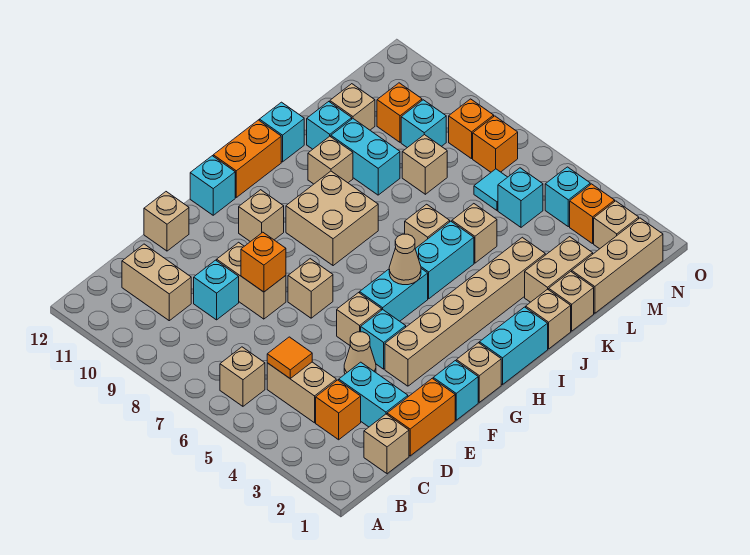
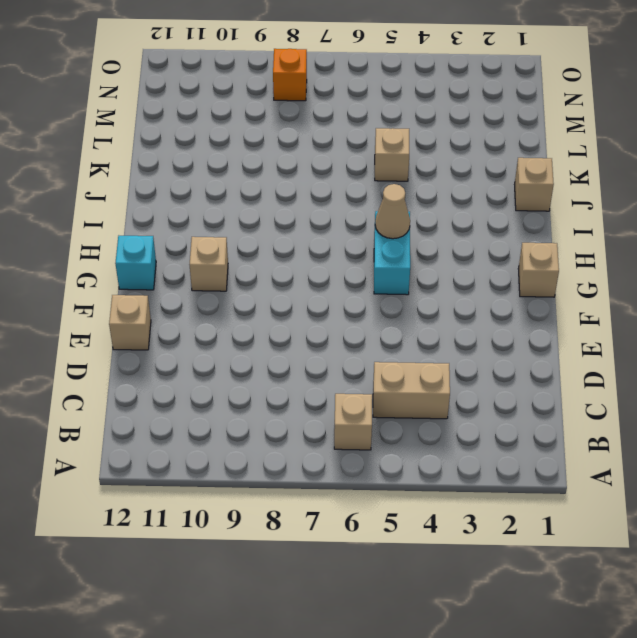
none -> tan 1x1 brick [364,414,409,474]
none -> orange 1x1 brick [316,380,361,440]
none -> tan 1x2 brick [122,244,191,321]
none -> orange 1x2 brick [387,378,455,456]

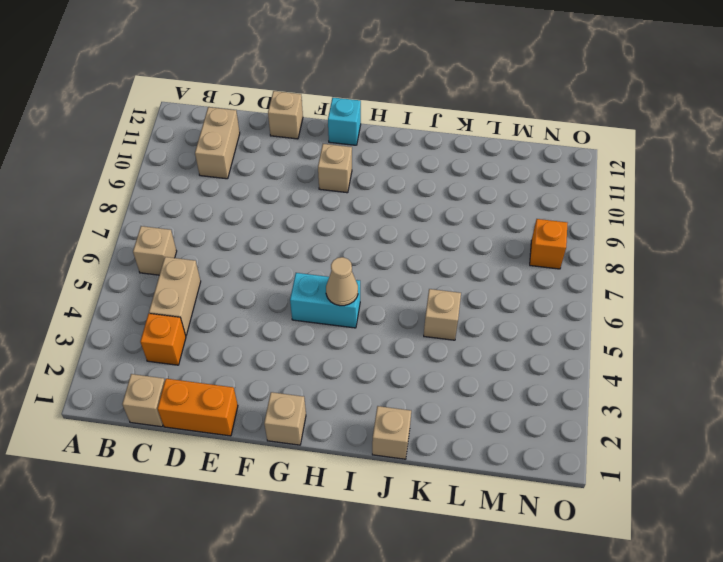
none -> cyan 1x2 brick [339,362,408,427]
none -> cyan 1x1 brick [194,260,239,320]
none -> tan 1x1 cone [344,332,376,374]
none -> tan 1x2 brick [217,242,286,319]

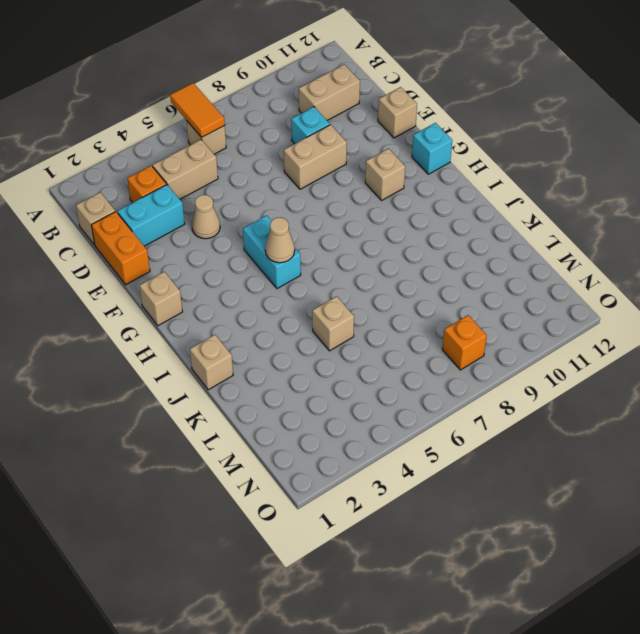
orange 1x2 tile [170,83,225,138] -> none
none -> cyan 1x1 brick [433,361,478,420]
none -> tan 1x6 brick [385,237,545,386]
none -> cyan 1x1 brick [361,310,406,369]
none -> tan 1x1 brick [337,293,382,345]

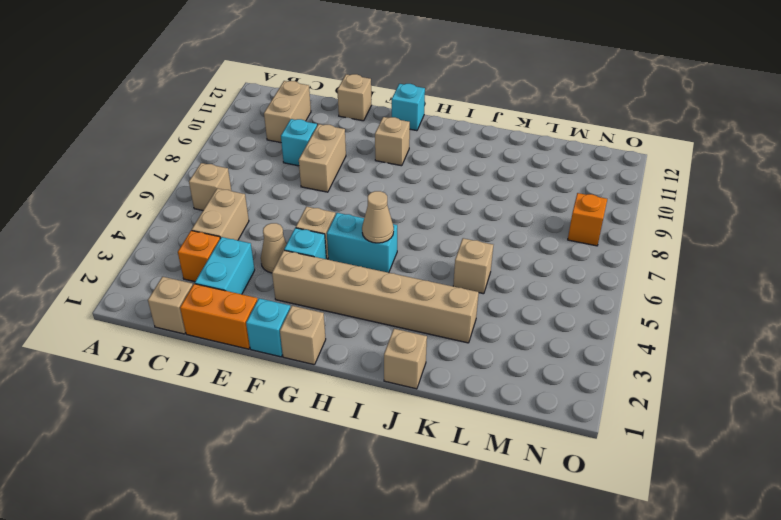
none -> tan 1x1 brick [288,259,333,318]
none -> cyan 1x2 brick [479,307,548,385]
none -> tan 2x2 brick [286,171,378,266]
none -> orange 1x2 brick [213,120,281,197]

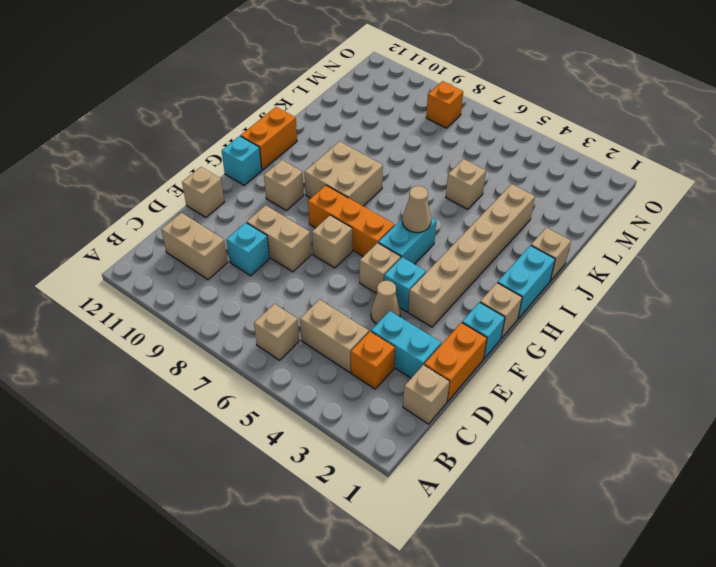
orange 1x3 brick [308,185,395,256] -> none
none -> cyan 1x2 brick [415,221,474,299]
none -> tan 1x1 brick [405,204,450,248]
none -> tan 1x1 brick [308,136,353,184]
none -> cyan 1x1 brick [259,102,304,162]

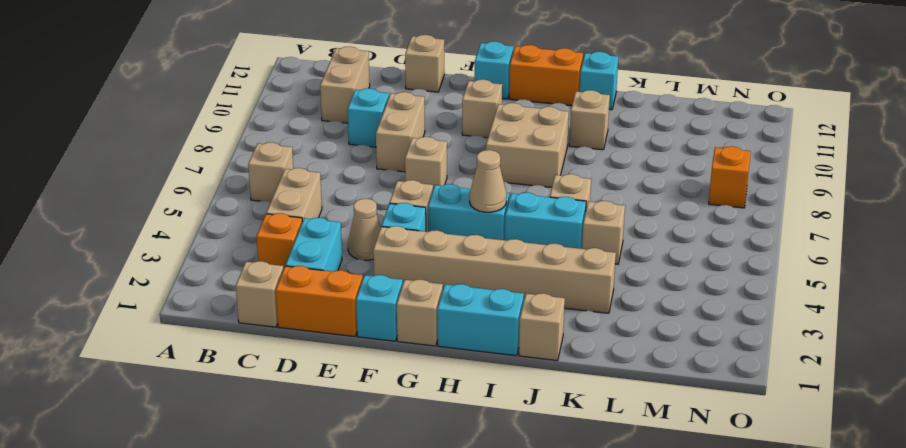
none -> tan 1x1 brick [549,271,594,331]
none -> tan 1x2 brick [525,237,593,302]
none -> cyan 1x2 brick [331,119,400,195]
none -> cyan 1x1 brick [307,102,352,149]

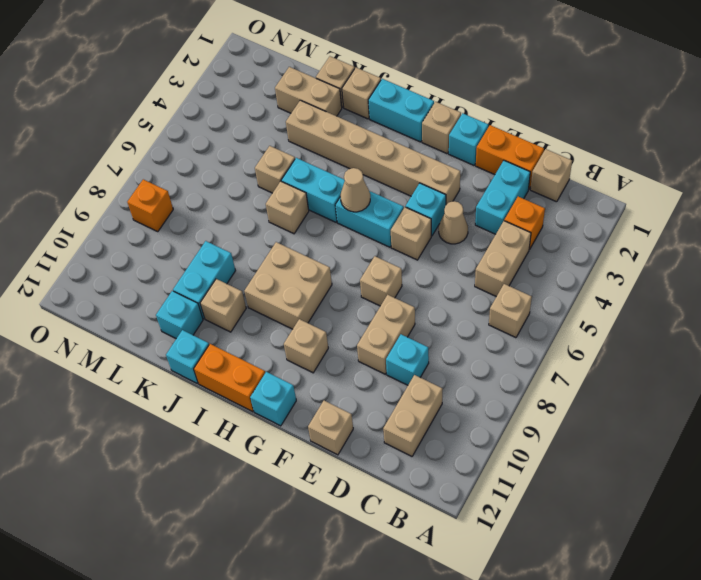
none -> tan 1x3 brick [572,218,663,313]
none -> tan 1x1 brick [402,135,447,194]
none -> tan 1x1 brick [330,84,375,130]
none -> cyan 1x1 brick [498,168,543,227]

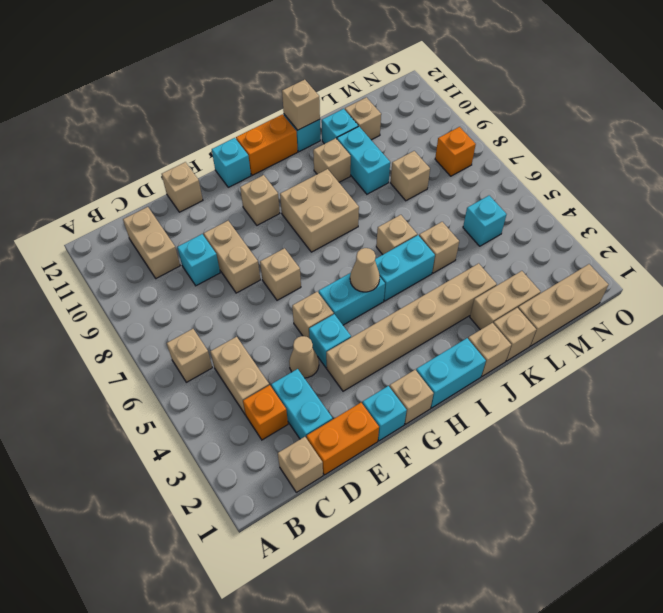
tan 1x1 brick [282,80,320,130] -> tan 1x1 brick moved to [594,201,639,249]
none -> cyan 1x1 tile [474,169,507,210]
none -> cyan 1x1 brick [401,100,446,148]
none -> orange 1x1 brick [377,83,422,142]
none -> orange 1x1 brick [570,184,615,244]

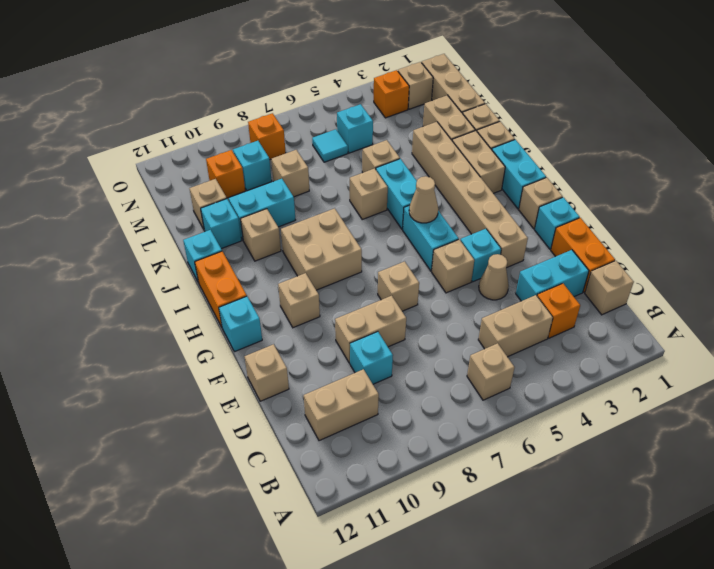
tan 1x2 brick [452,130,505,193] -> none
none -> cyan 1x1 brick [545,167,590,227]
none -> orange 1x1 brick [473,116,518,172]
none -> orange 1x1 tile [267,337,312,378]
none -> orange 1x1 brick [241,232,286,292]

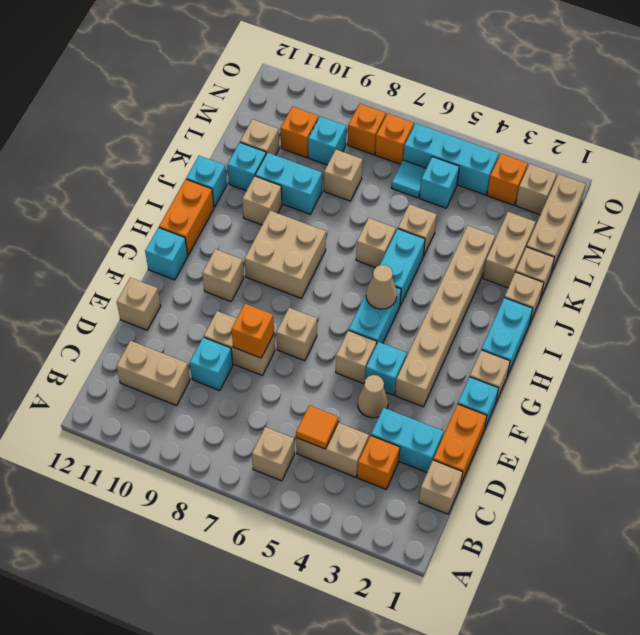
cyan 1x3 brick [403,123,499,195] -> cyan 1x1 brick [545,167,590,227]

